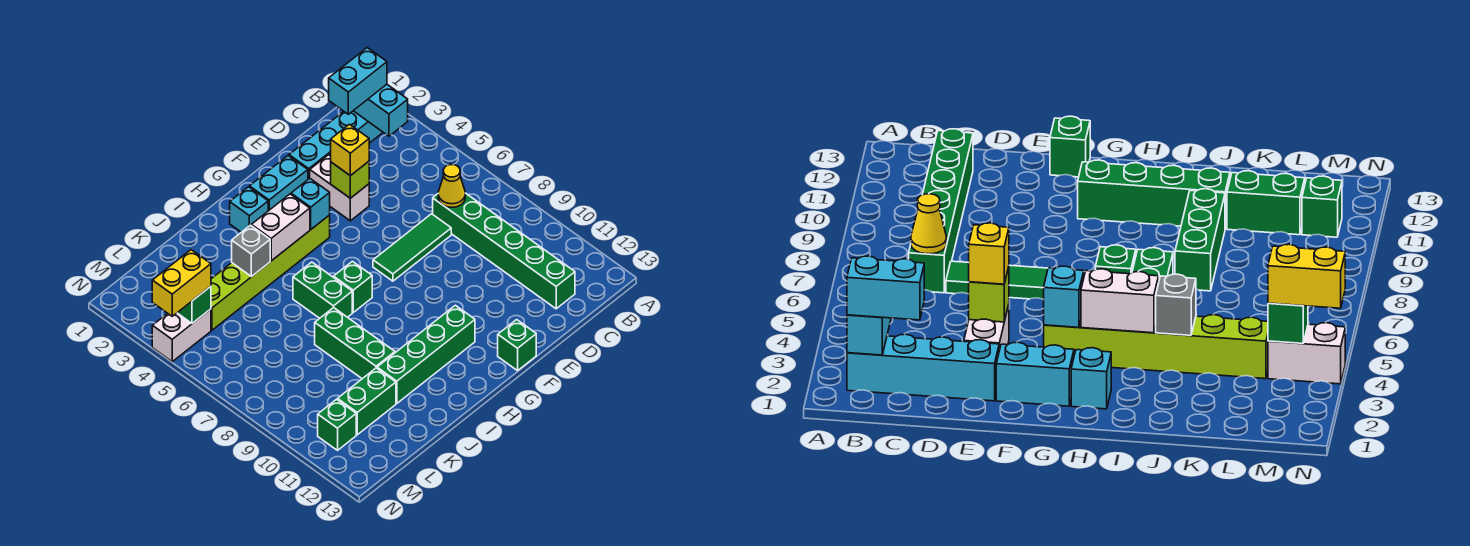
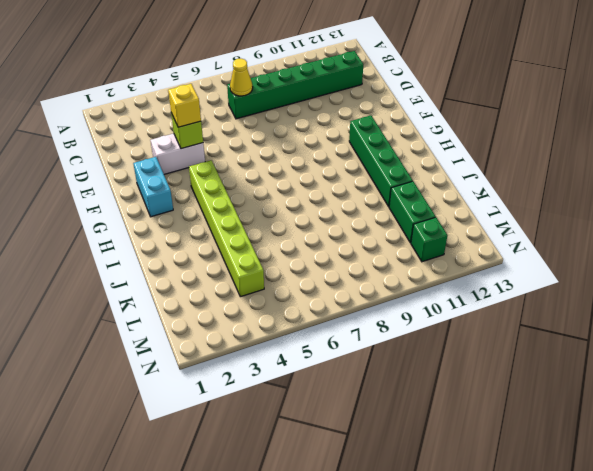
none -> cyan 1x4 brick [289,111,383,179]
none -> green 1x3 tile [373,214,451,281]
none -> green 1x1 brick [498,320,536,371]

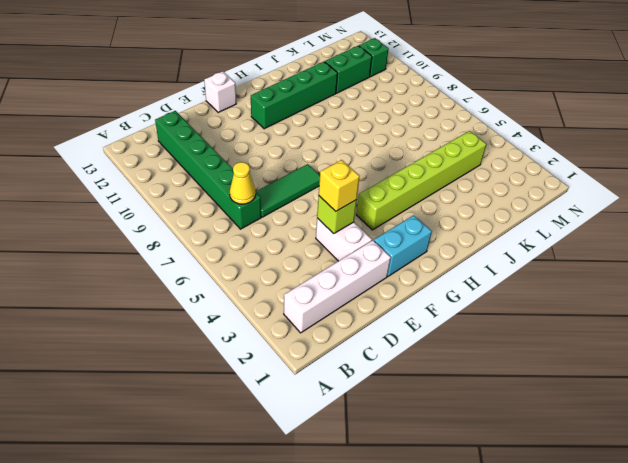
white 1x4 brick [284,240,391,333] -> cyan 1x4 brick [289,111,383,179]
white 1x1 brick [204,71,236,112] -> green 1x1 brick [498,320,536,371]
none -> cyan 1x1 brick [230,187,268,232]
none -> green 1x1 brick [334,261,372,312]
none -> green 1x2 brick [293,262,352,318]

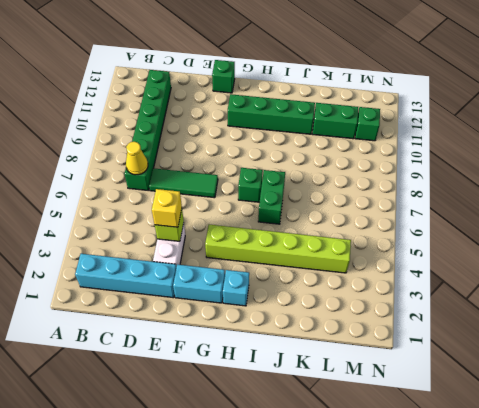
none -> green 1x3 brick [315,308,395,379]
none -> white 1x2 brick [152,309,211,362]
none -> cyan 1x2 brick [354,84,408,136]

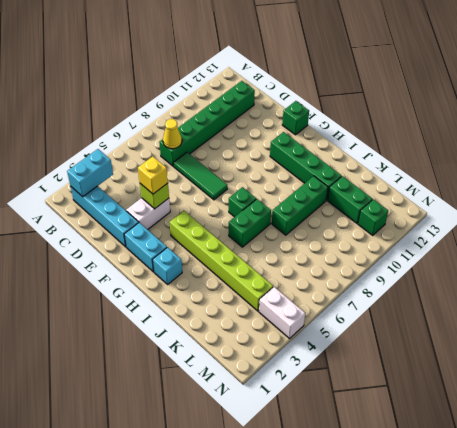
none -> cyan 1x1 brick [291,178,330,229]
none -> white 1x2 brick [251,194,310,261]
none -> grey 1x1 brick [232,225,270,276]

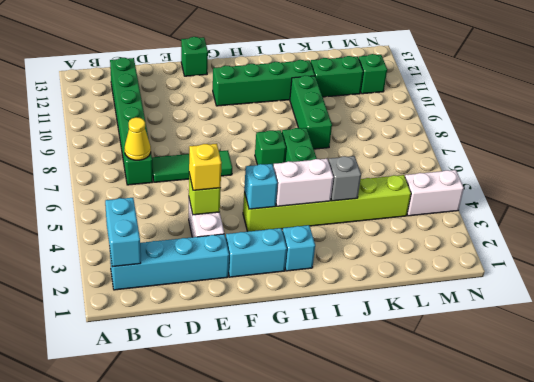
none -> green 1x1 brick [178,286,211,323]
none -> cyan 1x2 brick [329,48,387,114]
none -> yellow 1x2 brick [152,250,211,316]

